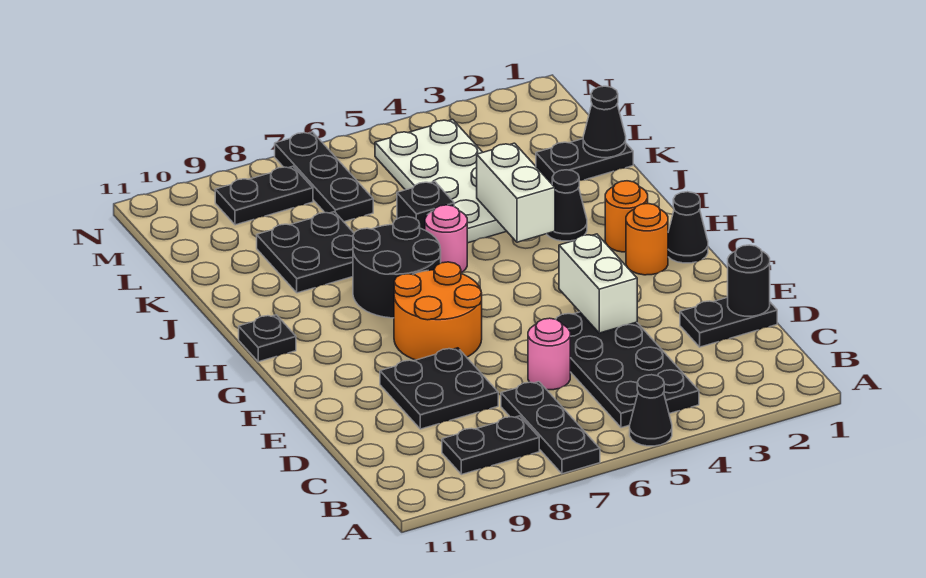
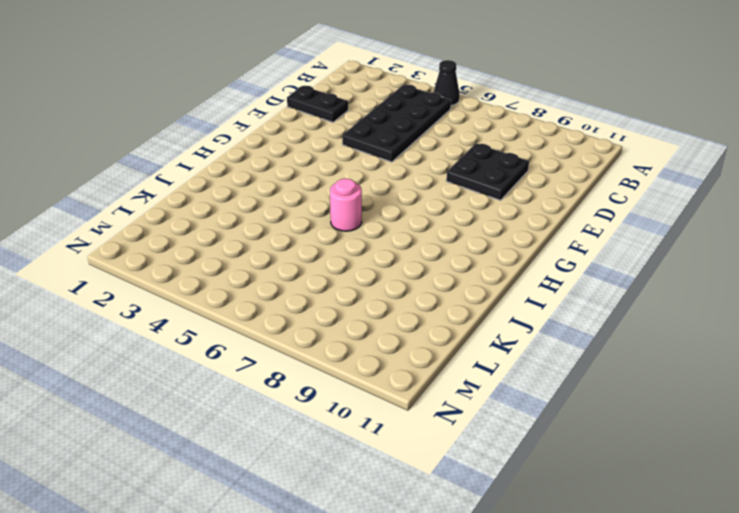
none -> black 1x3 plate [501,382,600,474]
none -> black 1x2 plate [442,416,539,475]
none -> pink 1x1 round brick [528,318,570,390]

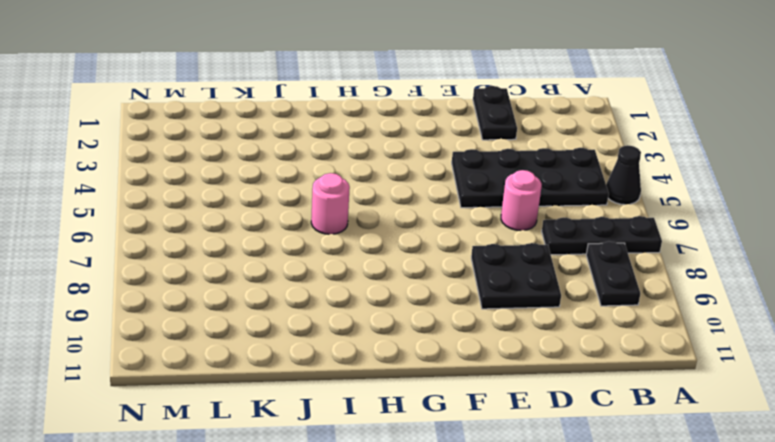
none -> orange 2x2 round brick [394,262,482,360]
none -> black 1x1 cone [668,192,708,263]
none -> orange 1x1 round brick [626,203,668,275]

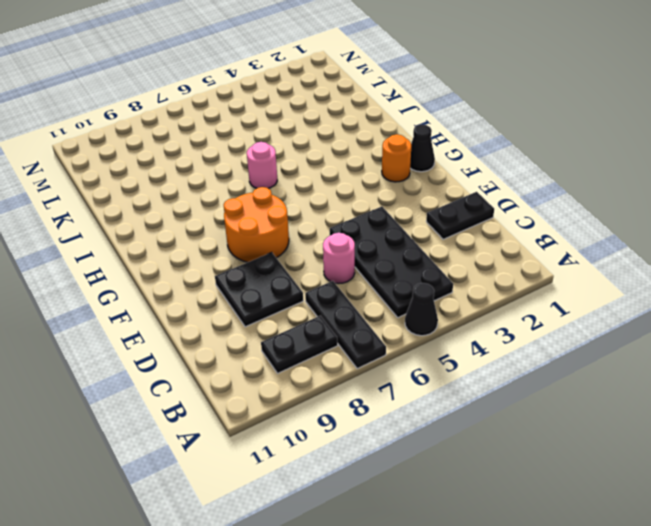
none -> orange 1x1 round brick [605,181,648,252]
none -> black 2x2 round brick [353,217,441,318]
none -> black 1x1 plate [239,315,296,362]

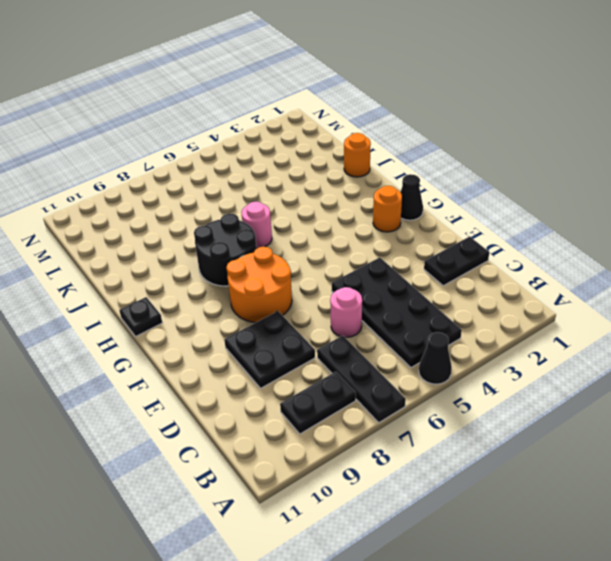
orange 1x1 round brick [344,133,371,177] -> orange 1x1 round brick moved to [605,181,648,252]
none -> black 1x1 cone [547,170,587,241]
none -> white 2x4 plate [375,119,507,243]
none -> black 1x1 brick [397,181,454,230]

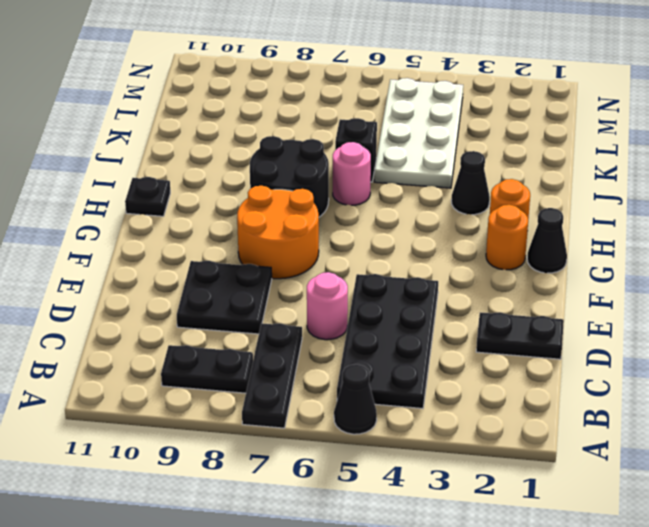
none -> black 2x2 plate [257,212,354,293]
none -> black 1x2 plate [536,139,633,184]
none -> black 1x3 plate [275,132,373,222]

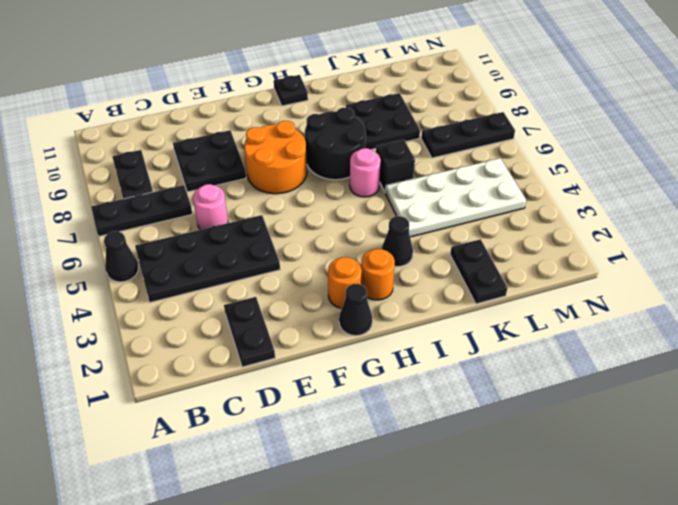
none -> black 1x2 plate [215,166,313,225]
none -> black 1x1 round brick [728,245,770,316]
none -> white 1x2 brick [559,234,637,333]

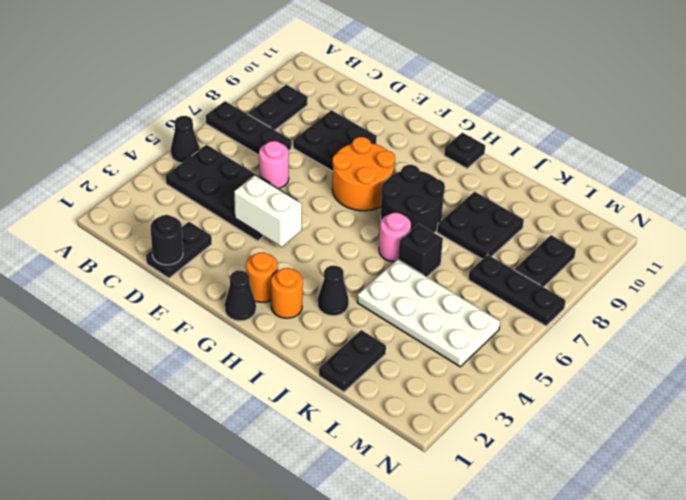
none -> white 1x2 brick [477,143,555,242]
none -> black 1x1 cone [583,86,626,158]

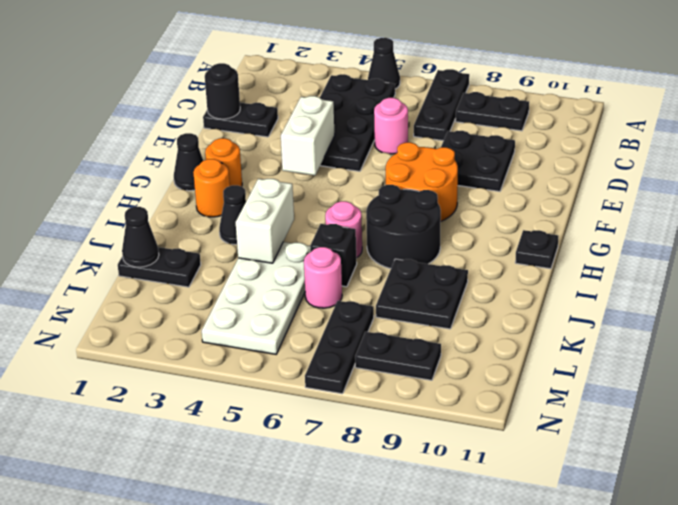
pink 1x1 round brick [304,247,342,308] -> none

